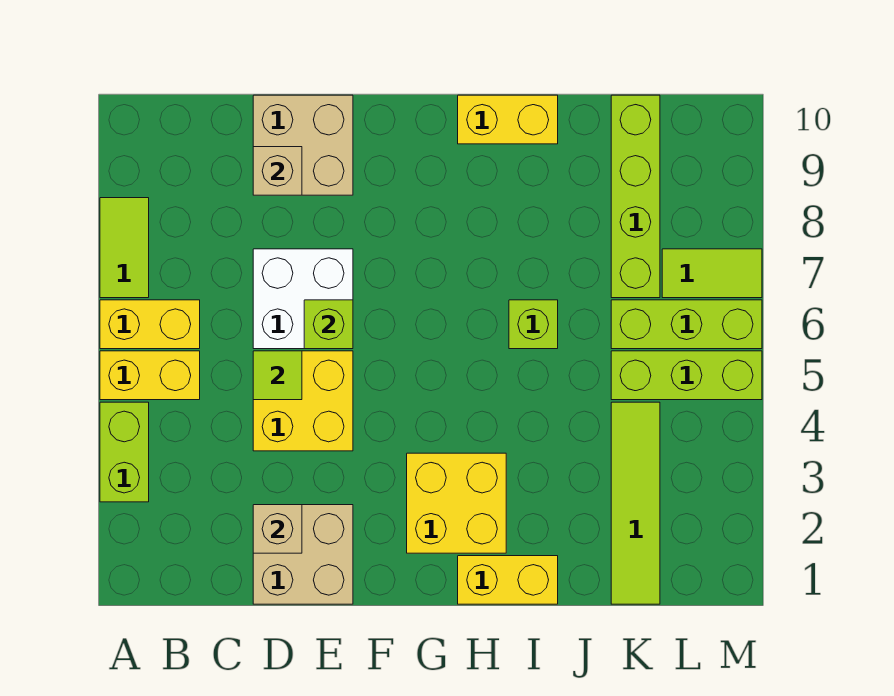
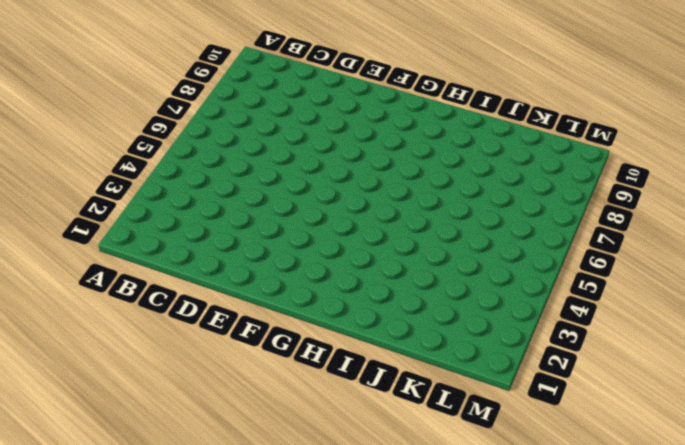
none -> lime 1x2 brick [100,402,149,502]
none -> yellow 1x2 brick [100,351,200,400]
none -> yellow 1x2 brick [100,300,200,349]

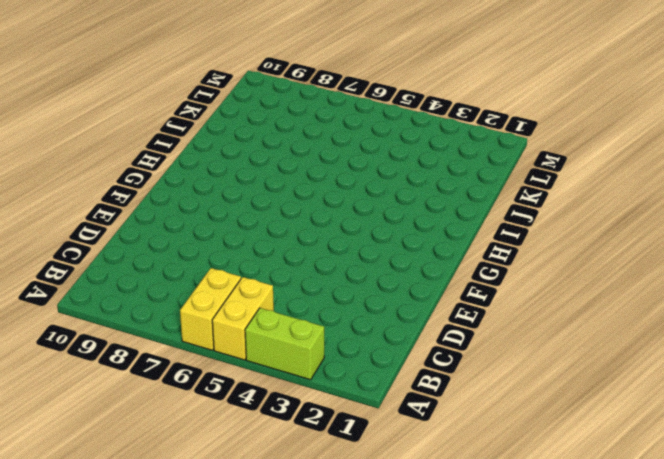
none -> lime 1x2 tile [100,198,149,298]
none -> tan 2x2 brick [253,505,353,604]
none -> yellow 2x2 brick [253,351,353,451]

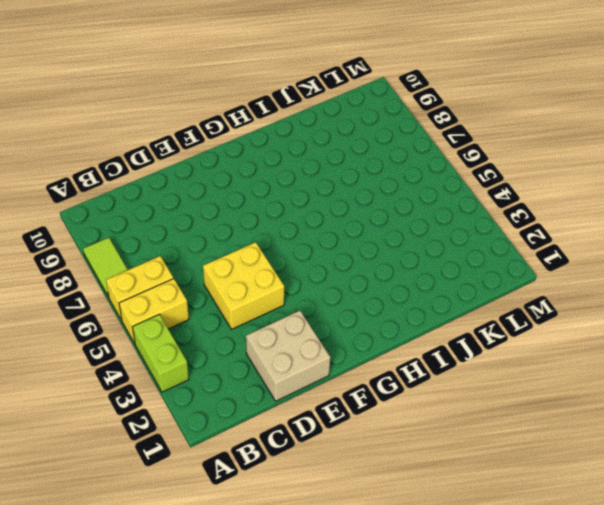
none -> white 2x2 brick [253,249,353,349]
none -> tan 2x2 brick [253,95,353,195]
none -> yellow 2x2 brick [407,453,506,553]

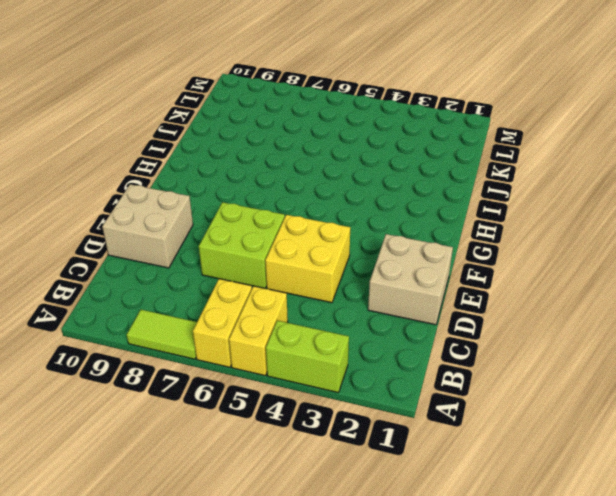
lime 2x2 brick [199,202,285,288] -> white 2x2 brick [253,249,353,349]
none -> yellow 2x2 brick [407,453,506,553]
none -> yellow 1x2 brick [458,556,558,604]
none -> yellow 1x2 brick [458,95,558,144]

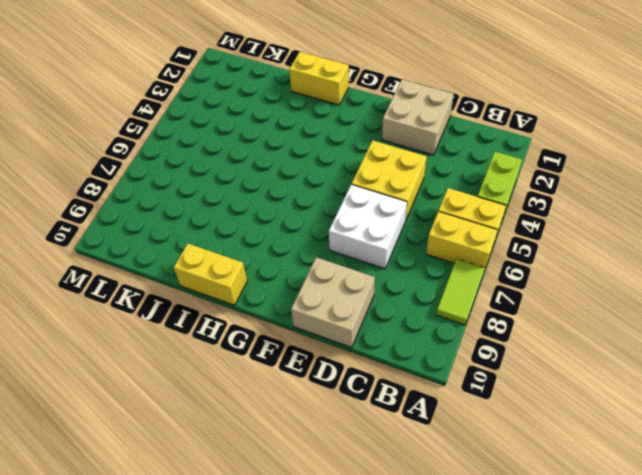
none -> yellow 2x2 brick [407,453,506,553]
none -> lime 1x1 brick [509,300,558,349]
none -> lime 1x4 tile [611,402,660,604]

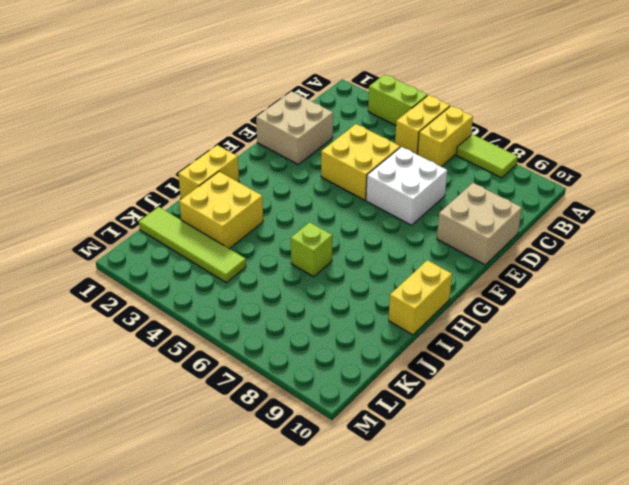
yellow 2x2 brick [179,172,263,249] -> yellow 2x2 brick moved to [407,453,506,553]
none -> lime 1x3 brick [611,351,762,400]
none -> lime 1x3 brick [611,300,762,349]
none -> lime 1x4 brick [611,95,660,298]

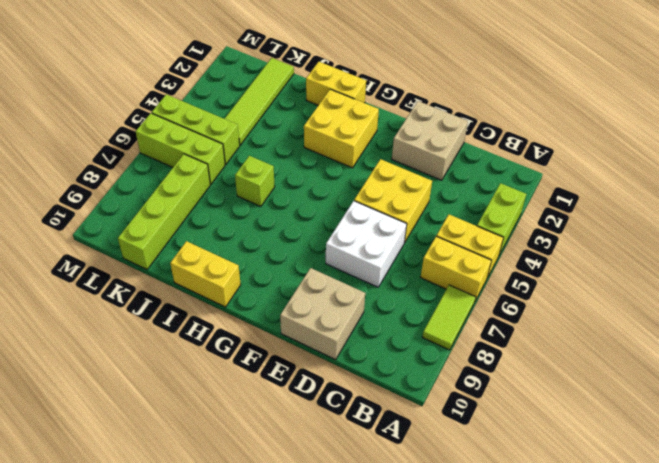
none -> lime 1x2 tile [662,249,762,298]
none -> tan 1x1 brick [253,505,302,553]
none -> lime 1x1 tile [253,351,302,400]

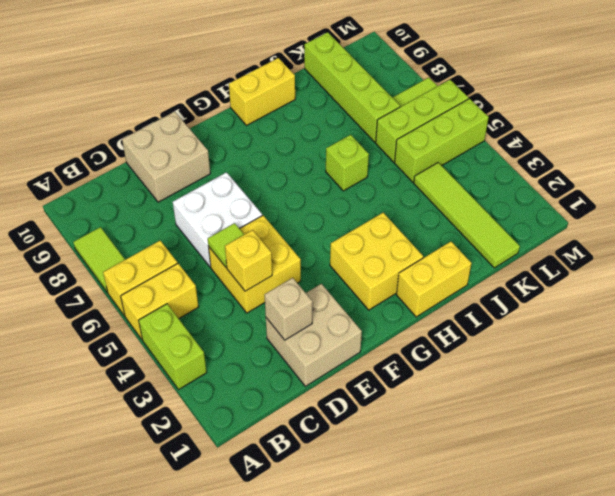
yellow 1x1 brick [225,230,272,291] -> none
none -> tan 1x1 brick [253,147,302,195]
none -> lime 1x1 brick [304,300,353,349]

